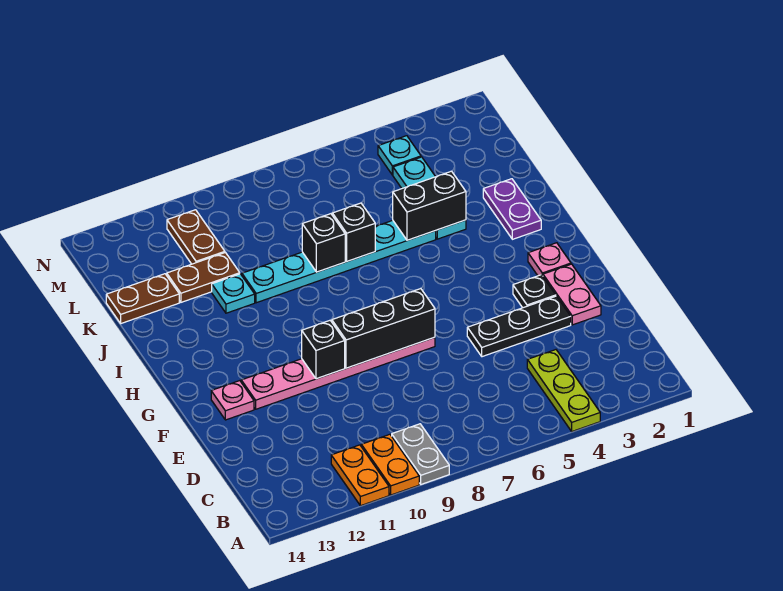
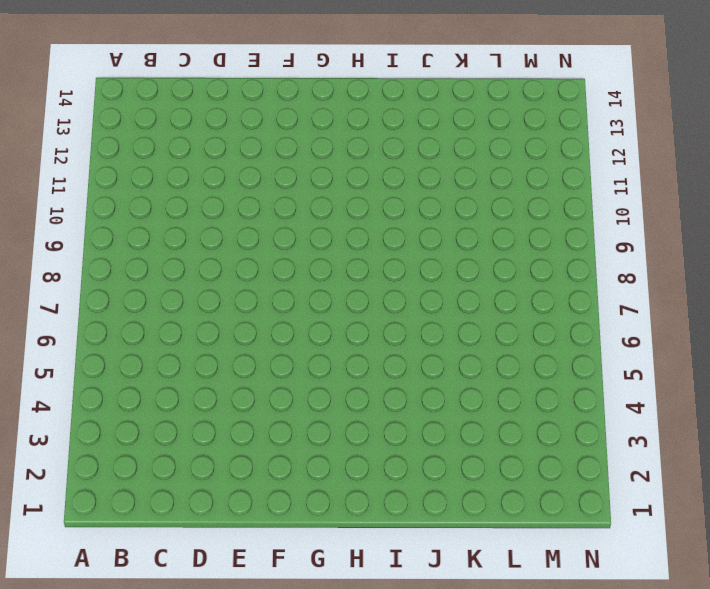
none -> lime 1x3 plate [527,350,600,431]
none -> grey 1x2 plate [392,424,449,484]
none -> orange 1x2 plate [361,434,419,495]

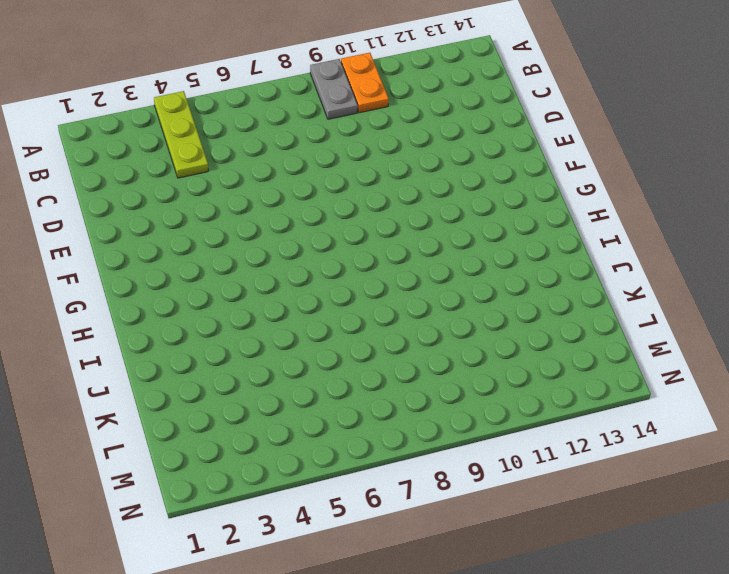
none -> orange 1x2 plate [331,445,389,506]
none -> pink 1x2 plate [543,264,601,325]
none -> black 1x3 plate [467,296,571,357]

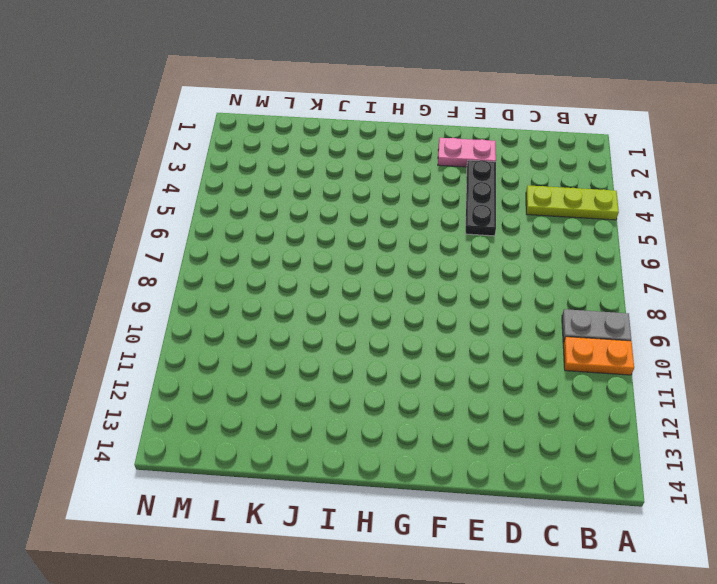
none -> orange 1x2 plate [331,445,389,506]
none -> black 1x1 plate [513,275,556,308]
none -> pink 1x6 plate [241,337,435,409]

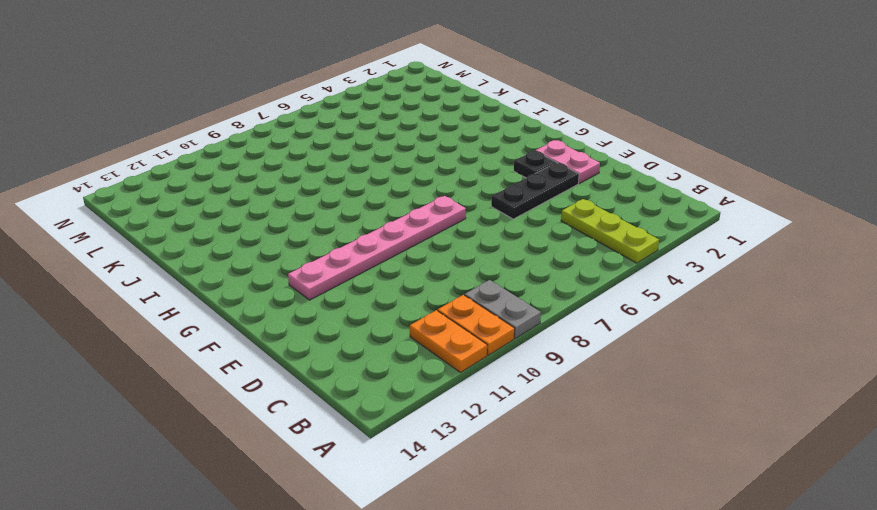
none -> pink 1x1 plate [211,381,254,420]
none -> pink 1x1 plate [528,243,571,276]
none -> purple 1x2 plate [483,179,541,239]

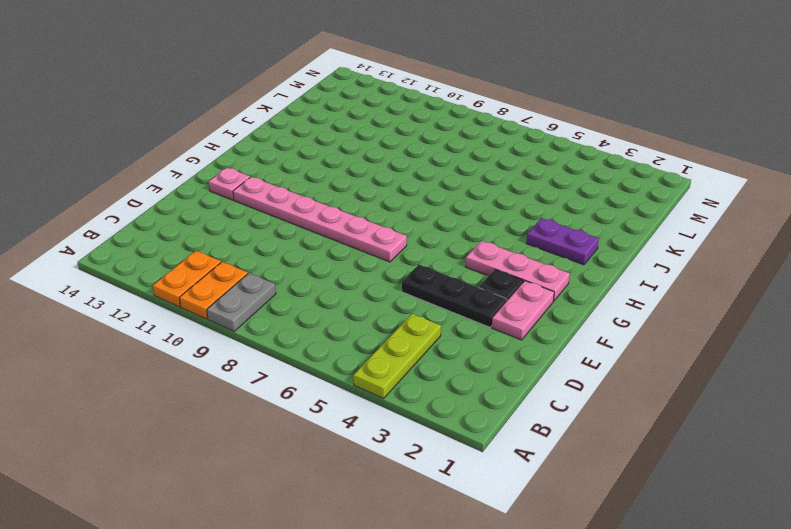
pink 1x3 plate [466,241,570,301] -> pink 1x1 plate [528,243,571,276]
purple 1x2 plate [526,218,599,265] -> purple 1x2 plate turned to [483,179,541,239]
none -> cyan 1x3 plate [393,157,466,239]
none -> cyan 1x6 plate [242,220,436,303]
none -> cyan 1x1 plate [212,274,255,313]

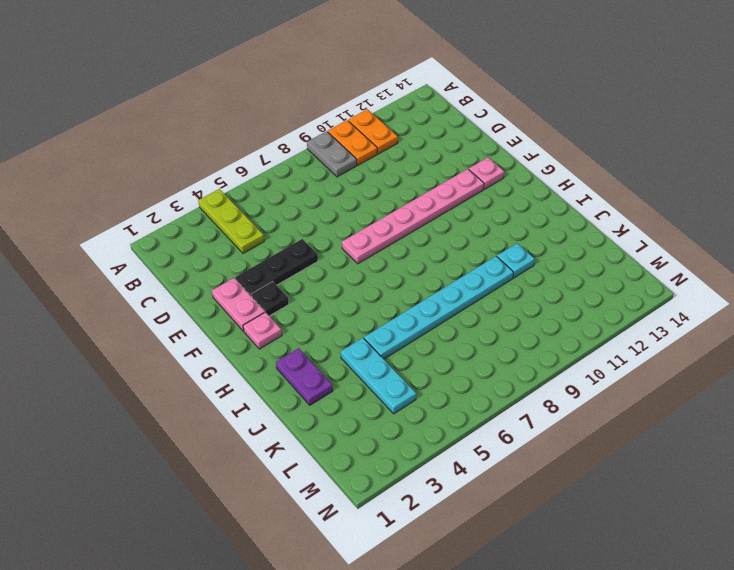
none -> brown 1x2 plate [167,253,240,302]
none -> brown 1x2 plate [106,274,179,323]
none -> brown 1x2 plate [167,210,225,264]

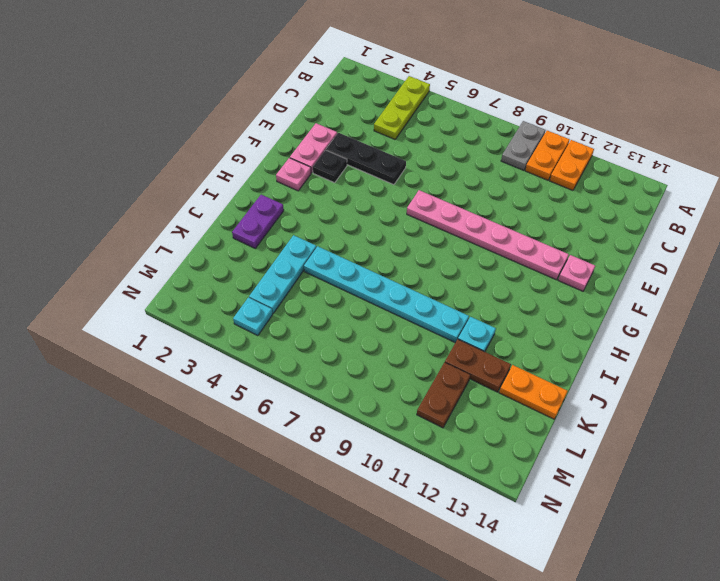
orange 1x2 plate [499,365,568,419] -> brown 1x2 plate [106,274,179,323]
none -> black 1x3 brick [332,288,435,368]
none -> black 1x1 brick [302,320,345,379]
none -> black 1x2 brick [393,171,466,240]

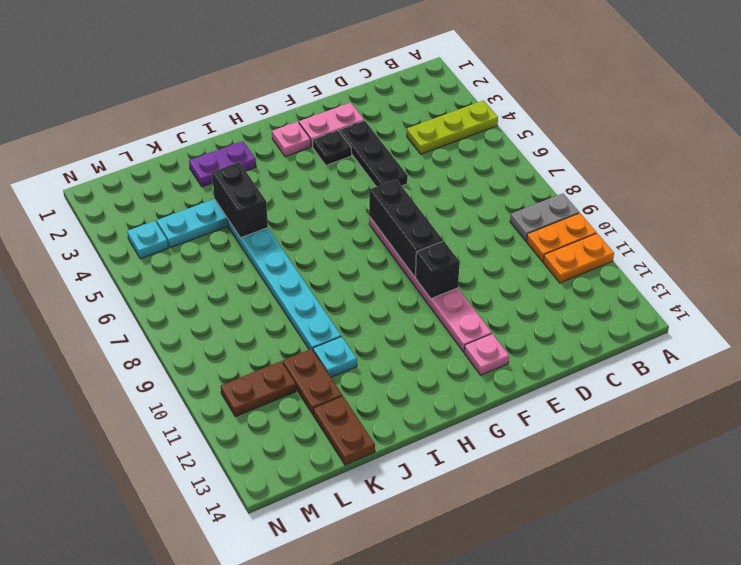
none -> black 1x1 brick [332,203,375,261]
none -> black 1x1 brick [302,214,345,272]

